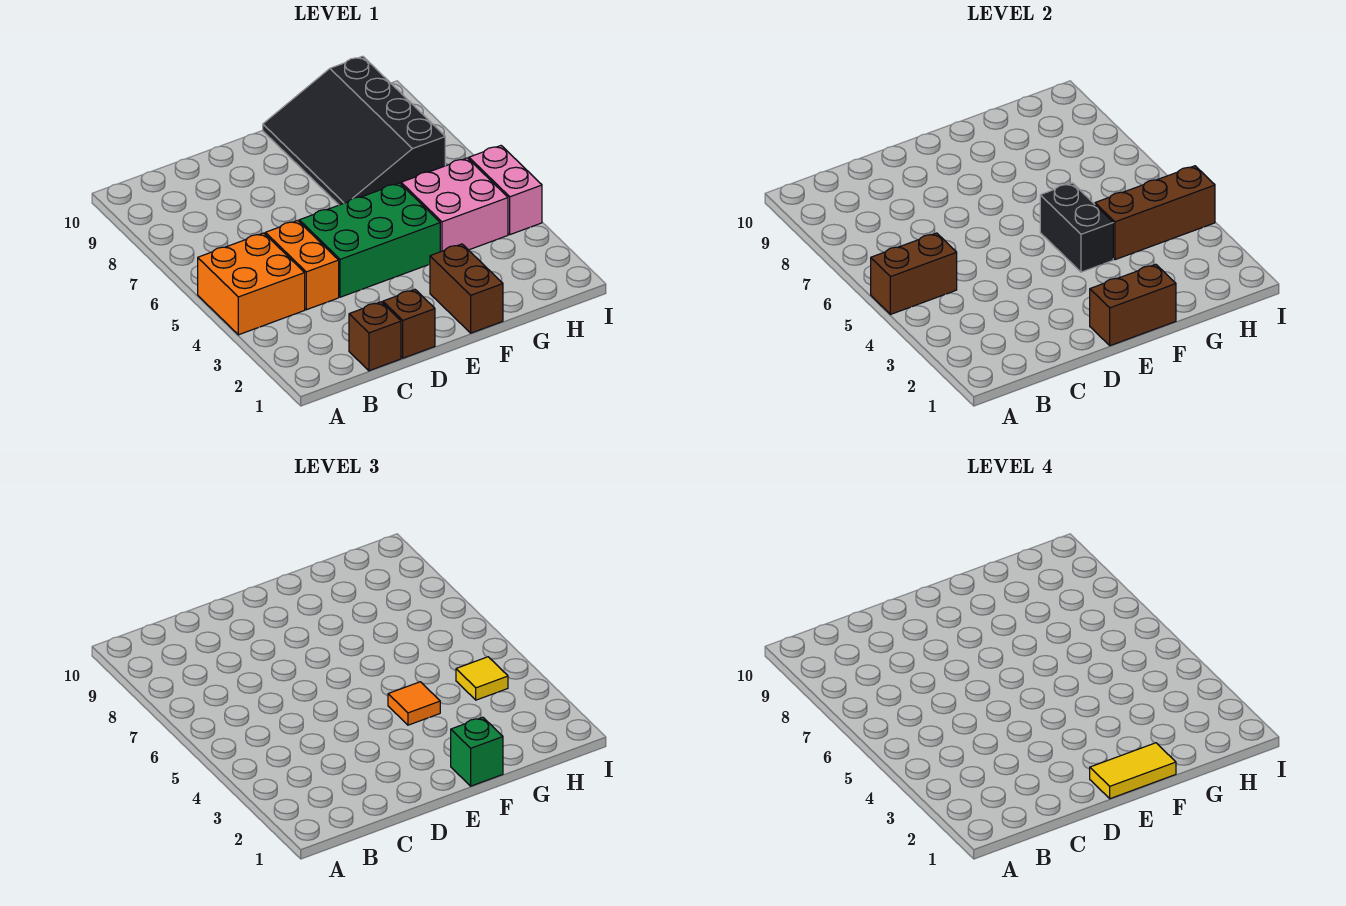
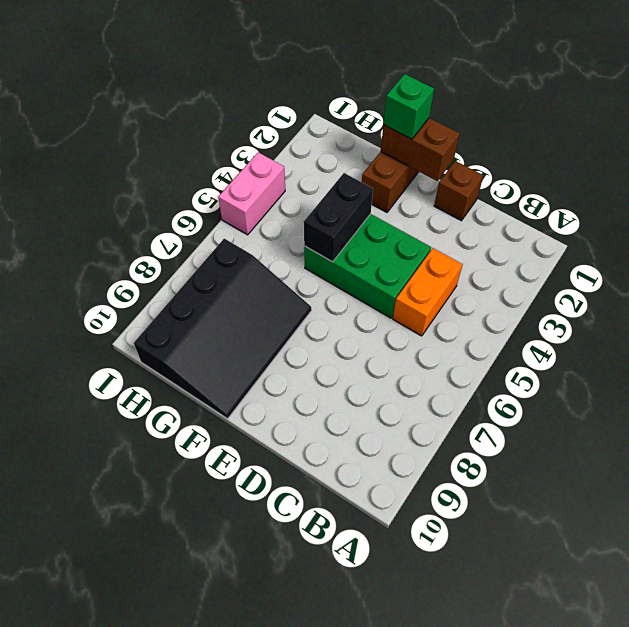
none -> orange 2x2 brick [198,233,305,335]
none -> brown 1x1 brick [349,302,401,371]
none -> pink 2x2 brick [401,158,508,252]

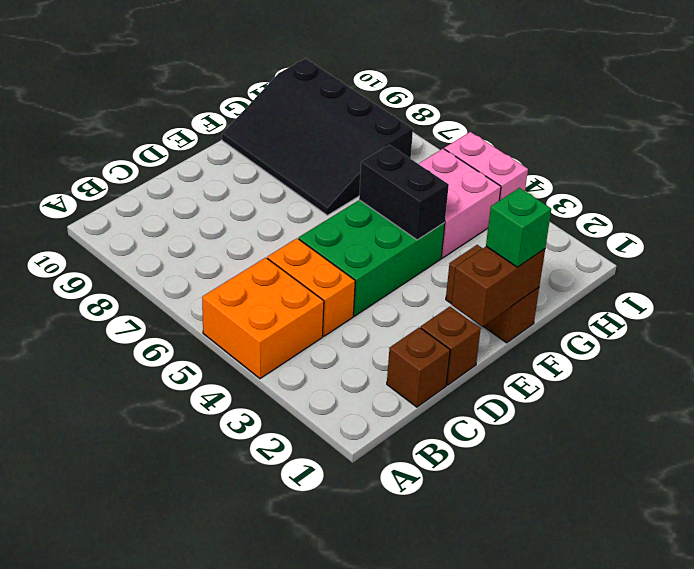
none -> brown 1x2 brick [871,233,957,314]
none -> brown 1x3 brick [1095,166,1215,260]
none -> orange 1x1 tile [388,682,440,725]

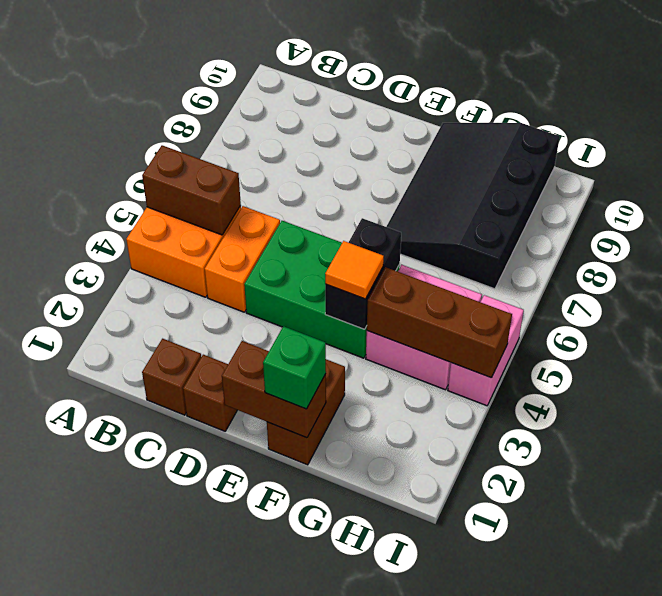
none -> yellow 1x1 tile [456,657,508,700]
none -> yellow 1x2 tile [1090,743,1176,799]

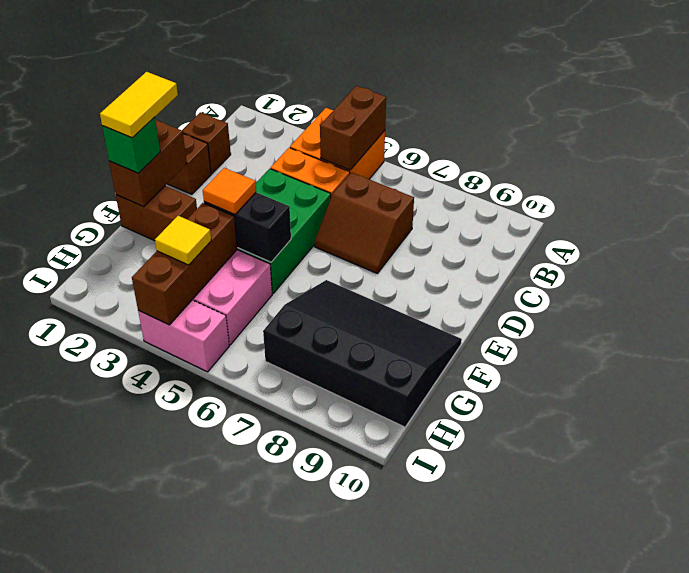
brown 2x2 slope [315,172,414,274] -> none

